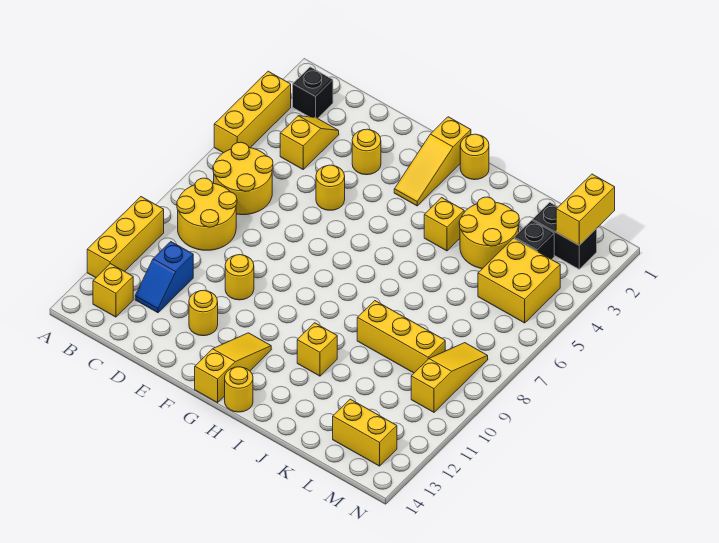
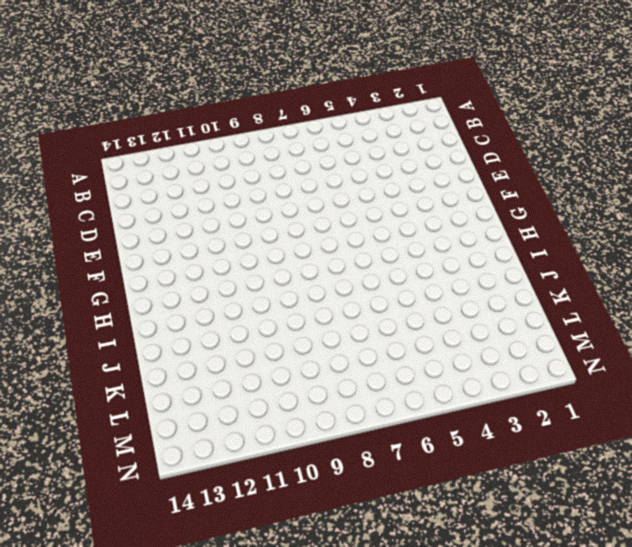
none -> yellow 1x3 brick [214,71,291,153]
none -> yellow 1x3 brick [87,197,164,278]
none -> black 1x1 brick [293,67,333,118]

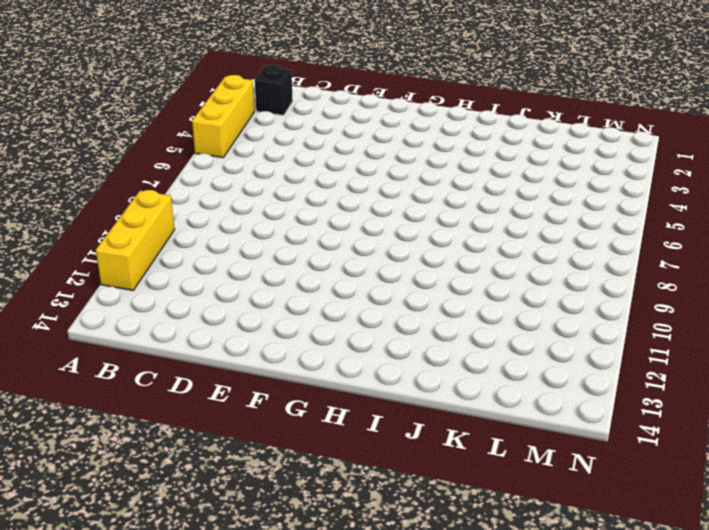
none -> yellow 2x2 round brick [213,142,273,215]
none -> yellow 2x2 round brick [177,178,237,250]
none -> yellow 1x1 brick [93,264,133,317]

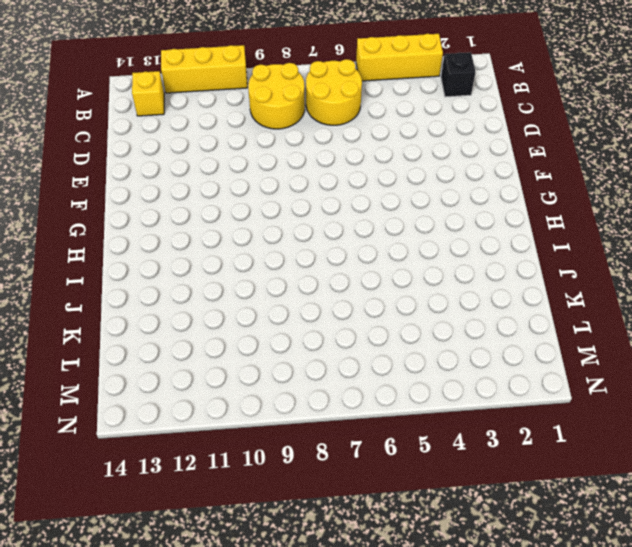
none -> yellow 1x2 slope [280,116,339,169]
none -> blue 1x2 slope [135,242,193,313]
none -> yellow 1x1 round brick [352,129,381,175]

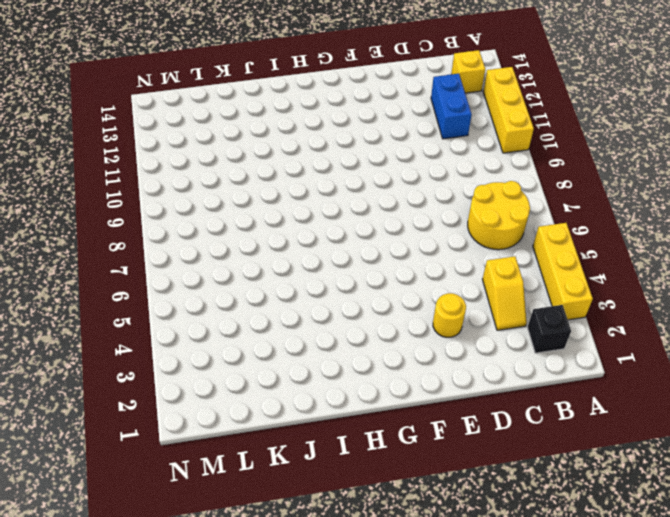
blue 1x2 brick [431,74,472,139] -> blue 1x2 slope [135,242,193,313]
none -> yellow 2x2 round brick [177,178,237,250]
none -> yellow 1x1 round brick [316,165,345,210]
none -> yellow 1x1 round brick [225,255,254,300]

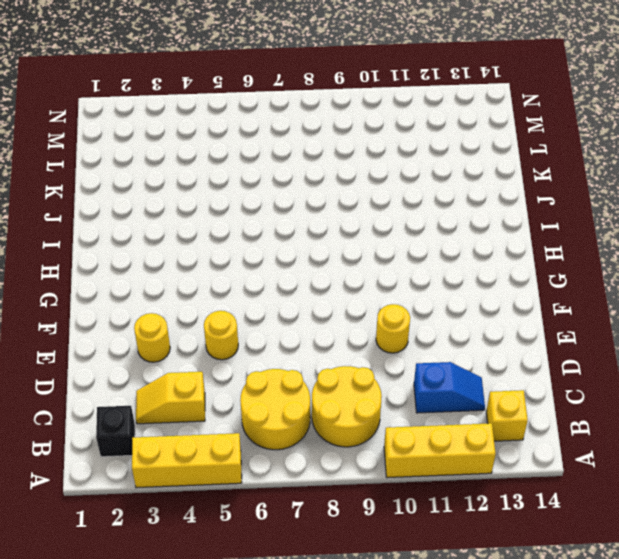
none -> yellow 1x1 round brick [189,290,218,336]
none -> yellow 1x3 slope [394,117,471,206]
none -> yellow 1x3 slope [195,333,271,403]

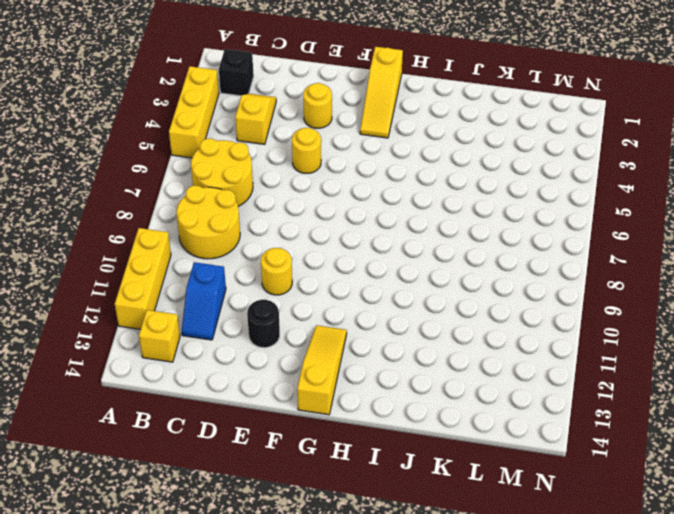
black 1x1 round brick [247,300,280,348] -> yellow 1x1 round brick [189,290,218,336]
none -> yellow 1x1 round brick [460,134,489,180]
none -> yellow 1x1 round brick [225,367,253,412]
none -> yellow 1x1 brick [424,198,464,251]

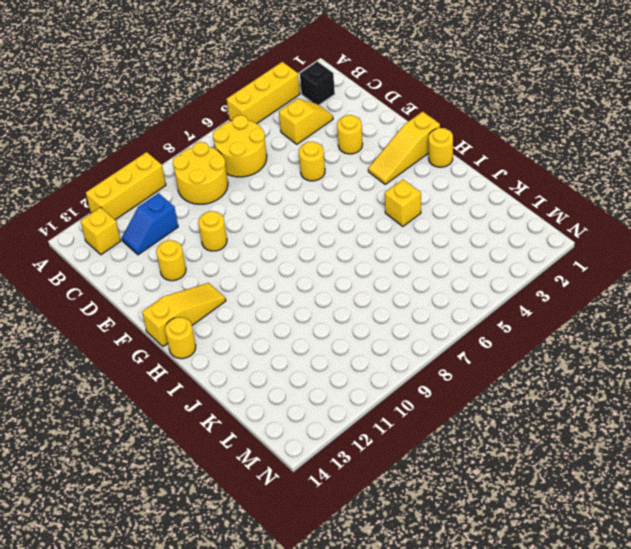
none -> yellow 1x1 brick [297,323,337,376]
none -> yellow 2x2 round brick [459,197,519,269]
none -> yellow 1x3 brick [357,301,445,373]

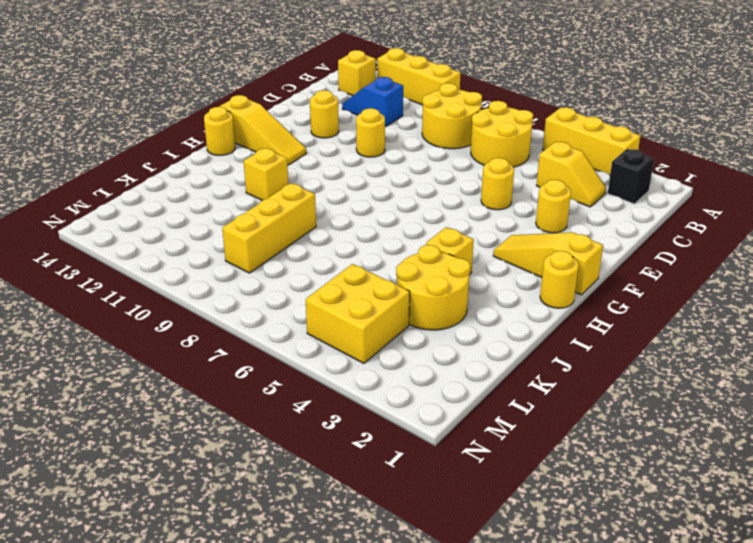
none -> black 1x2 brick [532,202,597,269]
none -> black 1x1 brick [514,220,554,260]
none -> yellow 1x2 brick [333,399,397,466]

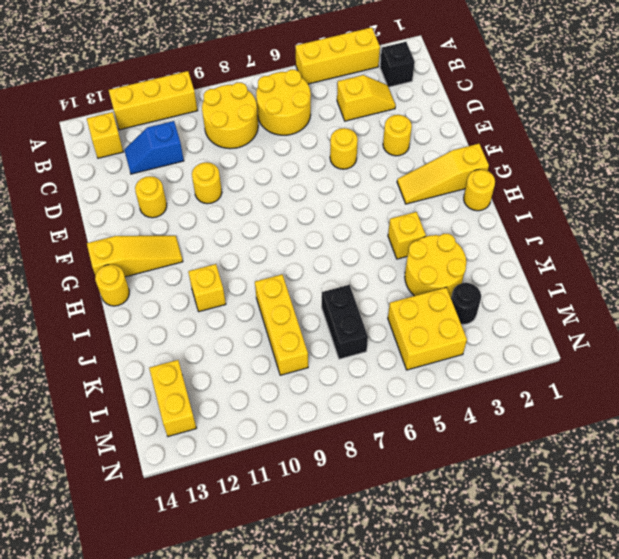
black 1x2 brick [322,285,368,359] -> black 1x2 brick moved to [532,202,597,269]
black 1x1 round brick [451,283,481,324] -> black 1x1 brick [514,220,554,260]
none -> yellow 1x3 slope [411,343,488,412]
none -> yellow 1x2 brick [556,174,615,245]

